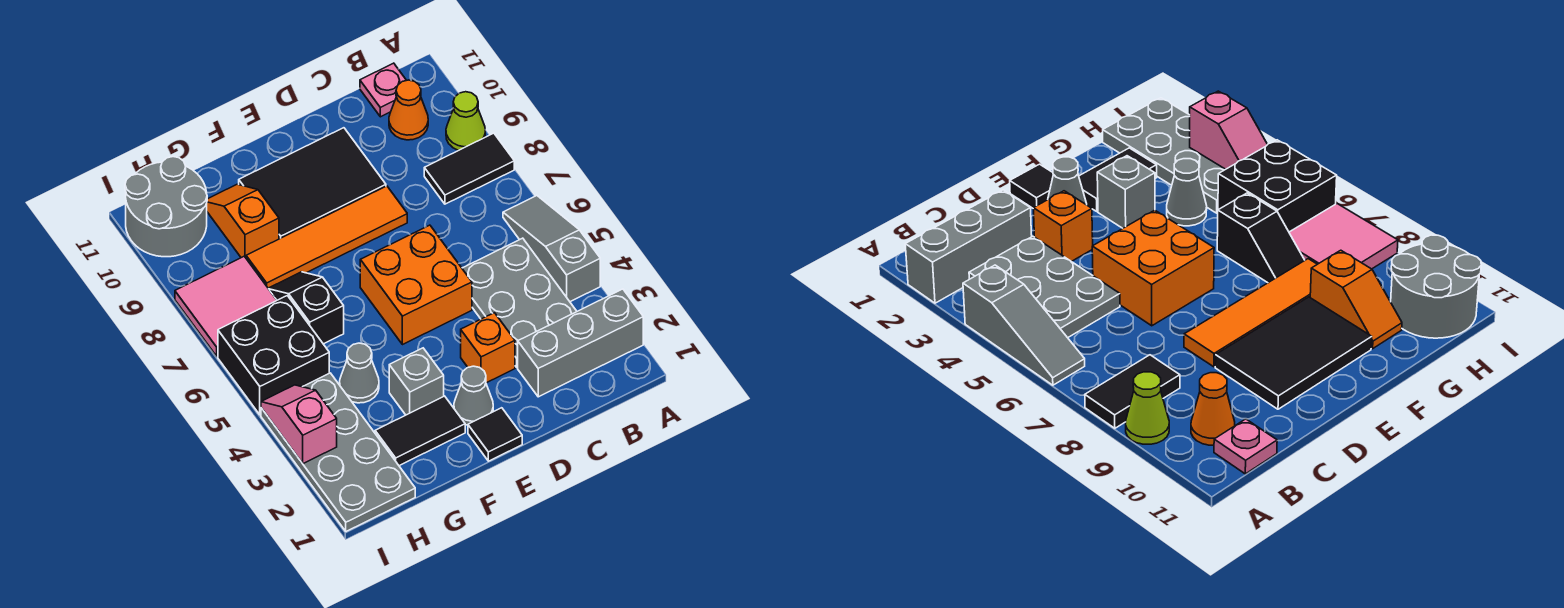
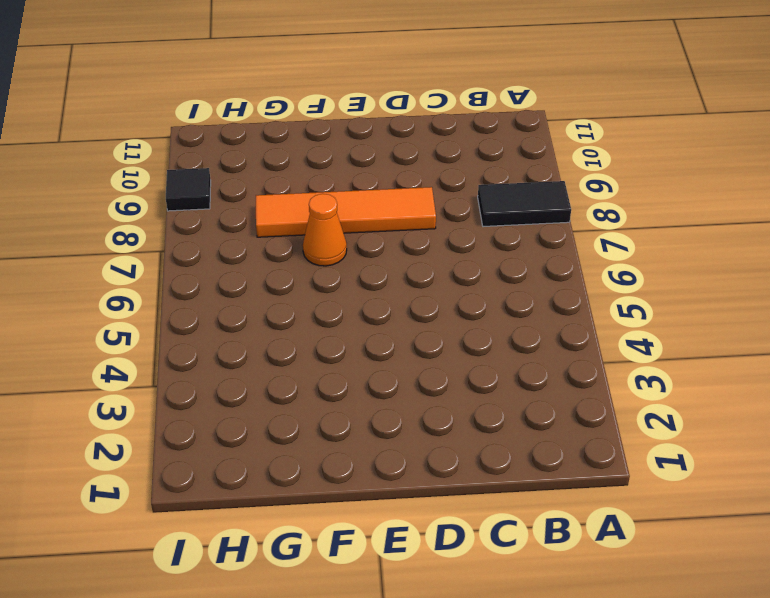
orange 1x1 cone [303,194,347,266] -> orange 1x1 cone moved to [389,80,428,140]
black 1x1 tile [166,168,211,211] -> black 1x1 tile moved to [468,408,522,461]
none -> grey 1x3 brick [518,289,643,397]
none -> grey 1x3 slope [503,196,600,302]
none -> lime 1x1 cone [446,92,485,150]

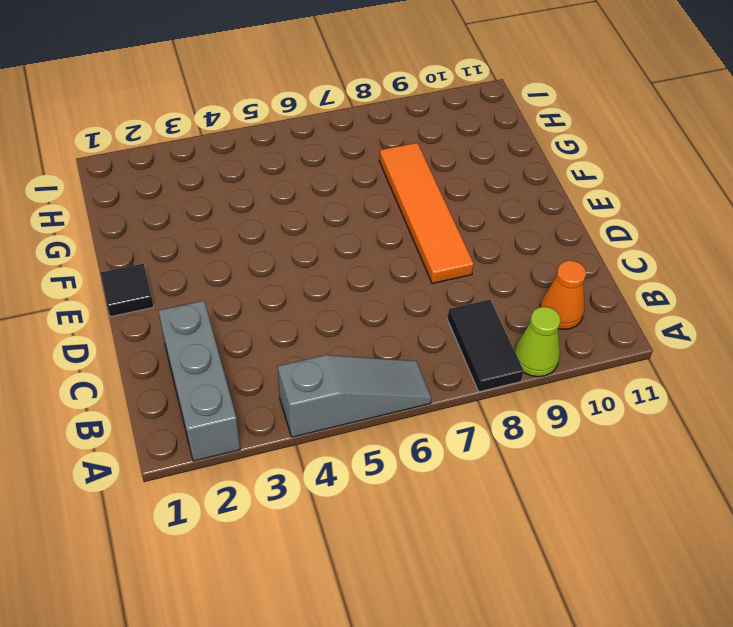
none -> grey 2x3 plate [462,238,577,367]
none -> pink 1x1 plate [360,63,406,117]
none -> orange 1x1 brick [461,313,515,383]

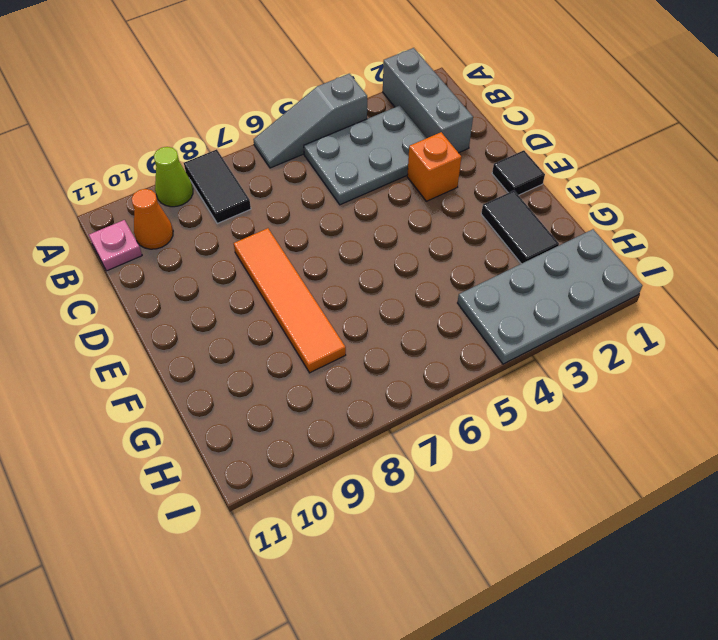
none -> orange 2x2 brick [360,225,472,345]
none -> black 2x3 tile [239,128,386,239]
none -> grey 1x1 cone [454,366,493,425]

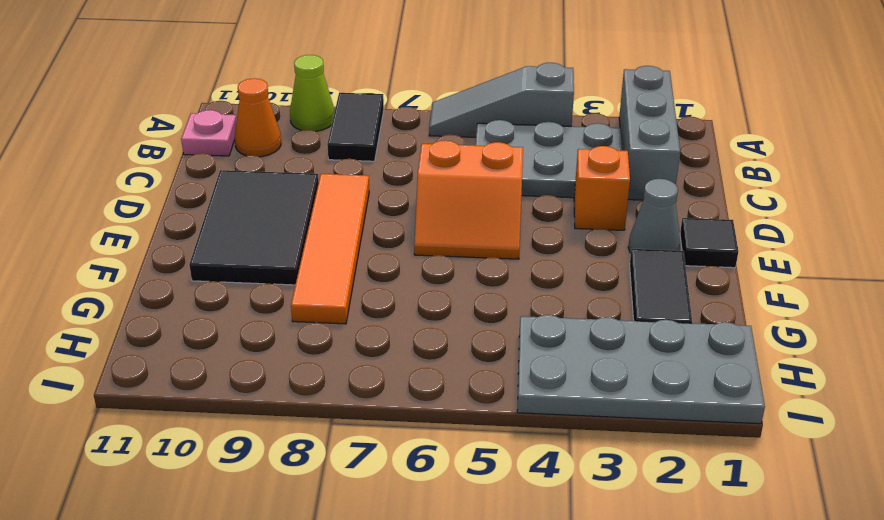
orange 2x2 slope [414,140,523,259] -> orange 2x2 brick [360,225,472,345]
none -> grey 1x1 brick [389,348,444,415]
none -> grey 1x1 cone [340,343,379,403]
none -> black 1x2 slope [268,272,344,344]

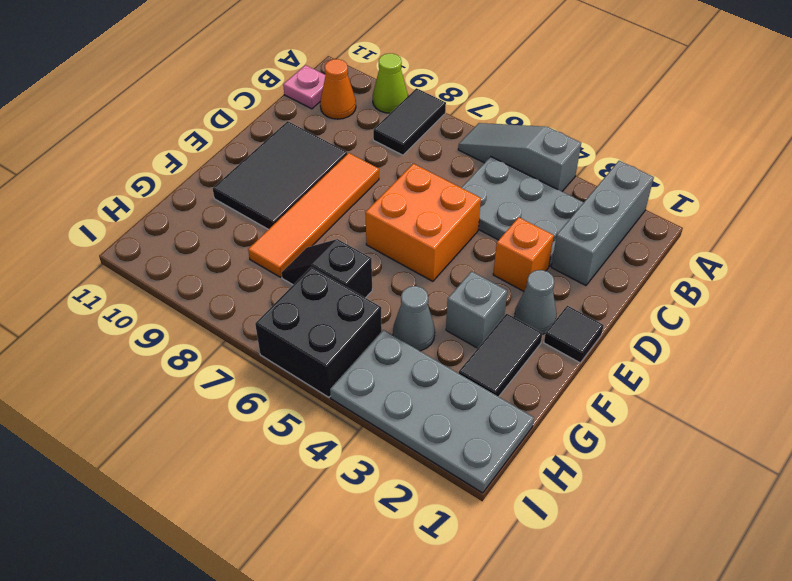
none -> orange 1x2 slope [207,184,279,258]
none -> pink 2x2 tile [175,256,277,356]
none -> grey 2x2 round brick [125,157,207,257]

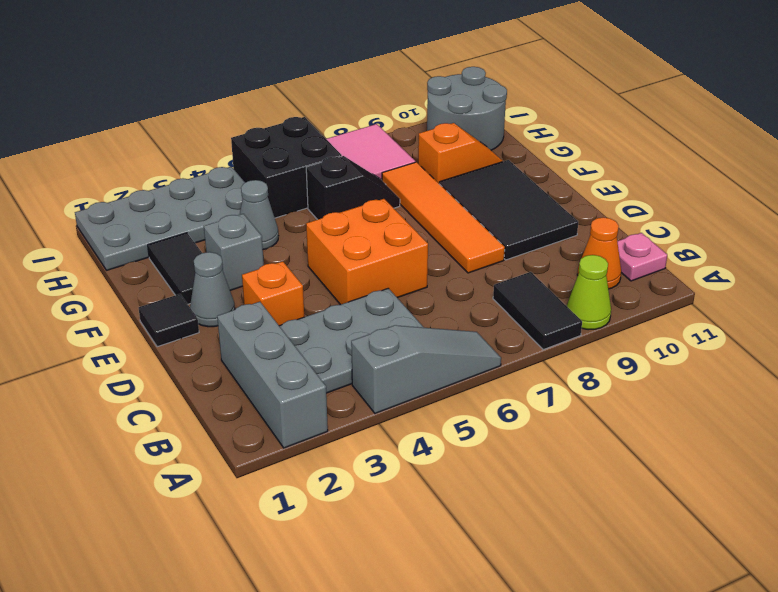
none -> pink 1x2 slope [261,385,337,464]

